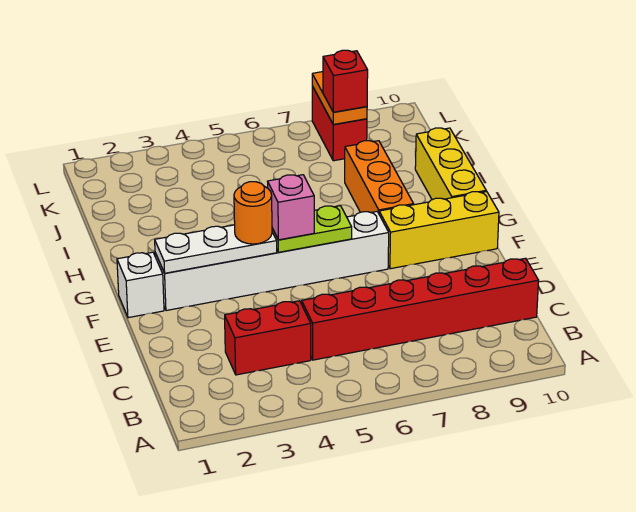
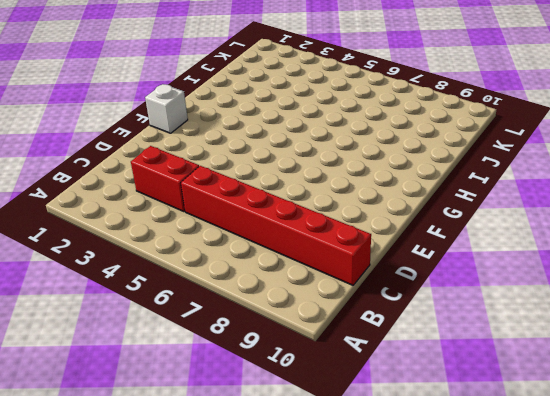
none -> white 1x6 brick [155,212,389,311]
none -> yellow 1x3 brick [379,191,499,269]
none -> orange 1x3 brick [345,141,414,213]

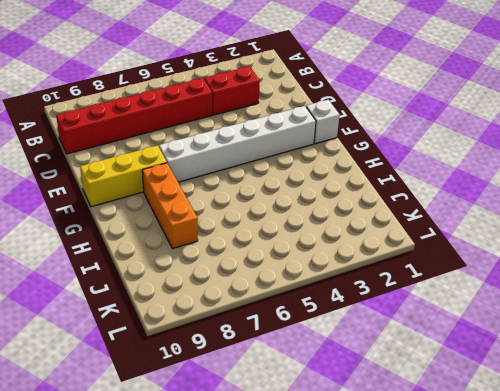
none -> yellow 1x3 brick [415,128,486,200]
none -> red 1x2 brick [312,86,367,161]
none -> white 1x3 plate [155,225,277,273]

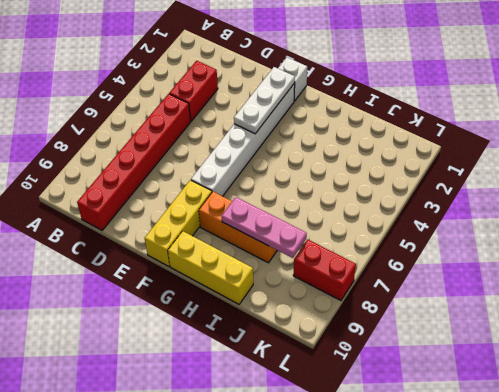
pink 1x3 plate [222,197,307,258] -> none
none -> lime 1x2 plate [272,206,352,252]
none -> orange 1x2 plate [312,72,367,125]
none -> orange 1x1 round brick [234,182,272,244]

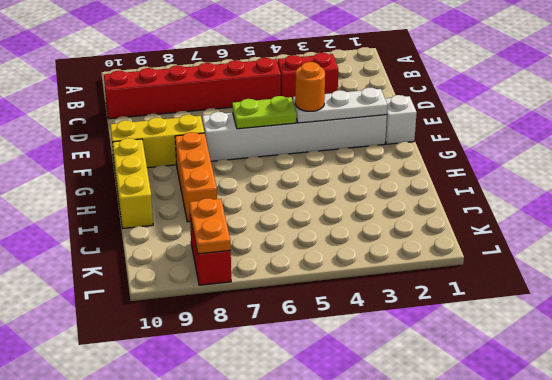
none -> pink 1x1 brick [268,175,314,240]
none -> red 1x1 brick [323,50,368,112]

